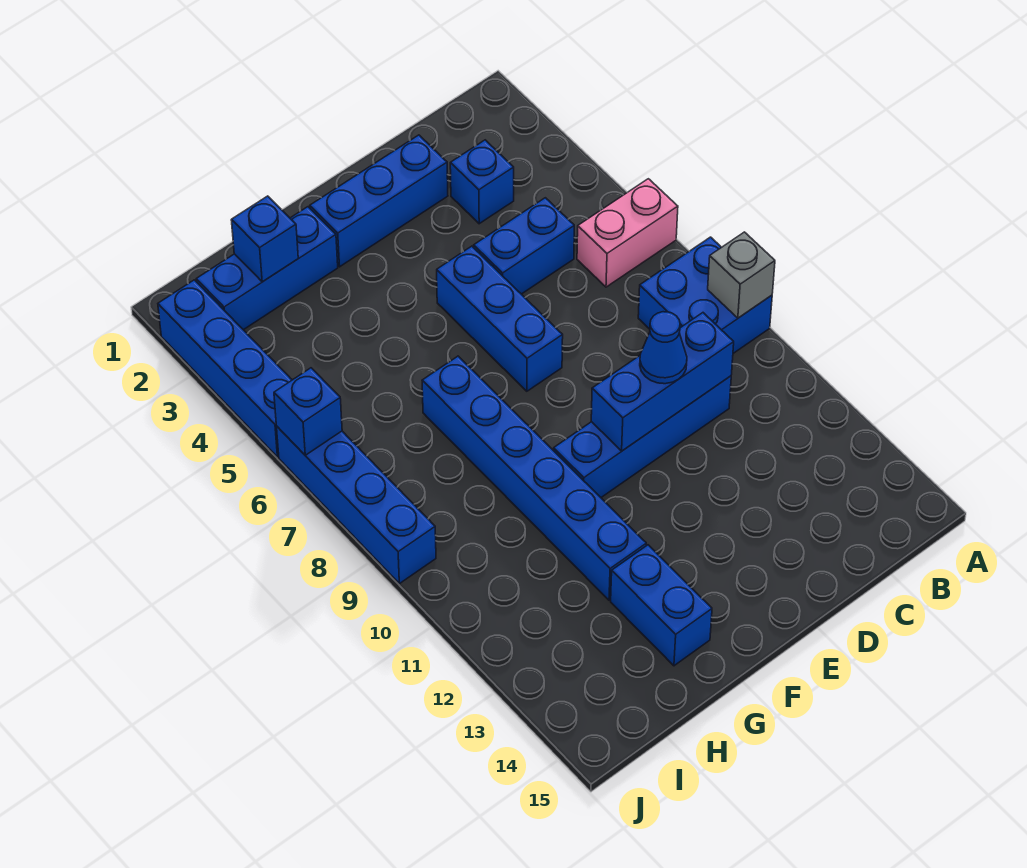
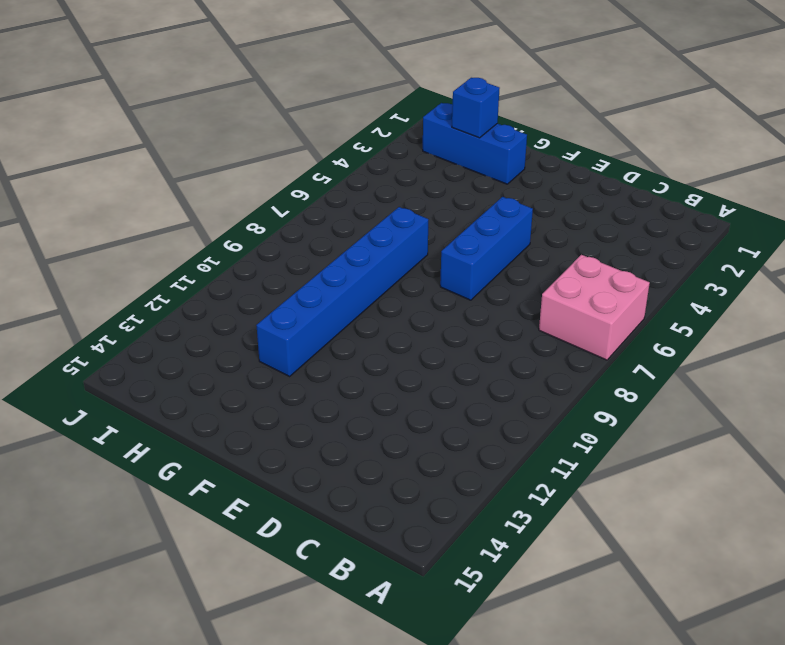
pink 2x2 brick [539,255,650,360] -> pink 1x2 brick [577,179,678,287]
none -> blue 2x2 brick [638,237,772,353]
none -> blue 1x1 brick [450,140,514,224]
none -> blue 1x2 brick [474,198,574,294]

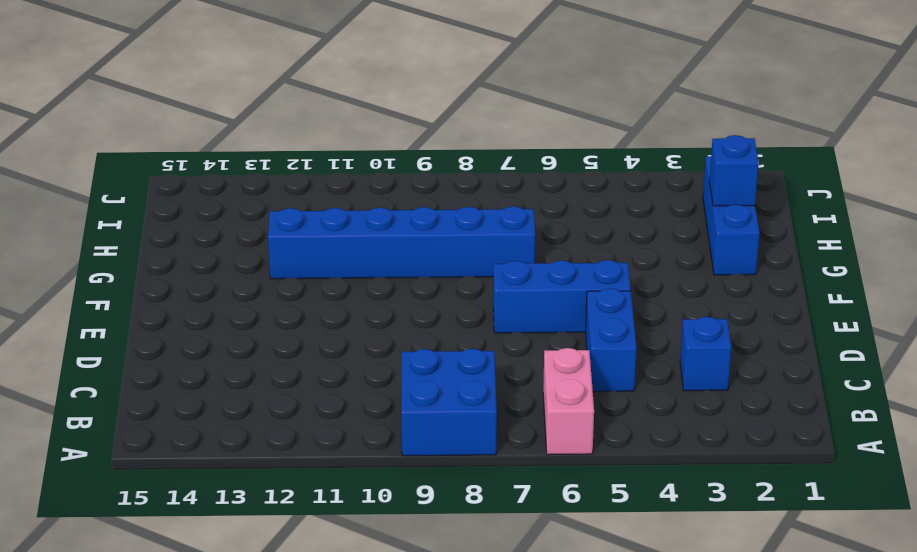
none -> blue 1x4 brick [554,376,731,497]
none -> blue 1x3 brick [310,135,448,267]
none -> blue 1x2 brick [611,545,712,666]

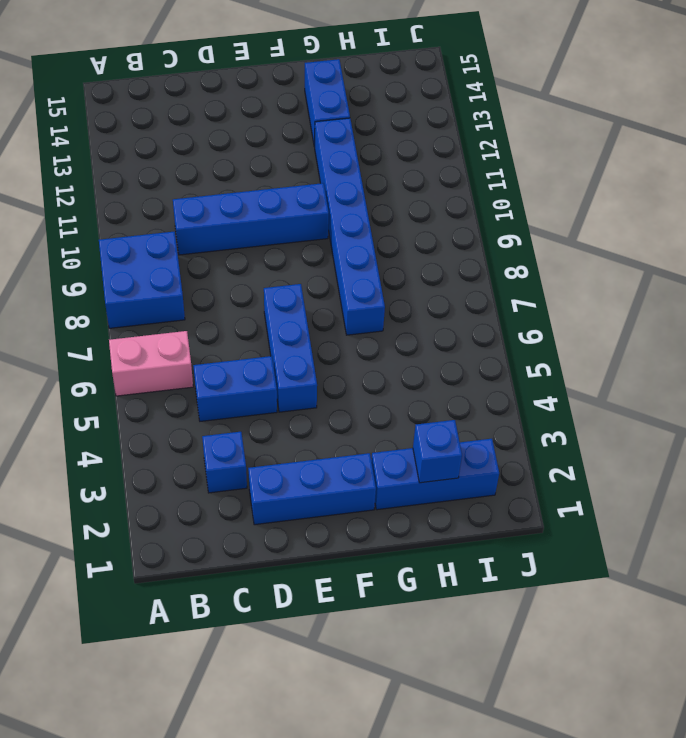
none -> blue 1x4 brick [158,280,292,457]
none -> blue 1x4 brick [277,427,436,584]
none -> grey 1x1 brick [708,232,775,318]

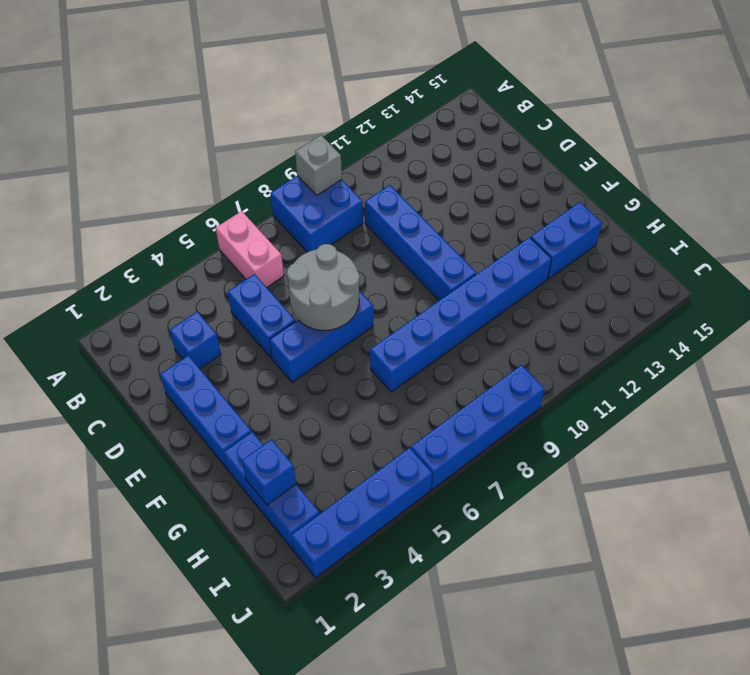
grey 2x2 round brick [287,244,360,330] -> none
none -> blue 1x3 brick [591,313,734,451]
none -> blue 1x1 brick [274,368,342,455]
none -> blue 1x1 cone [640,312,687,384]

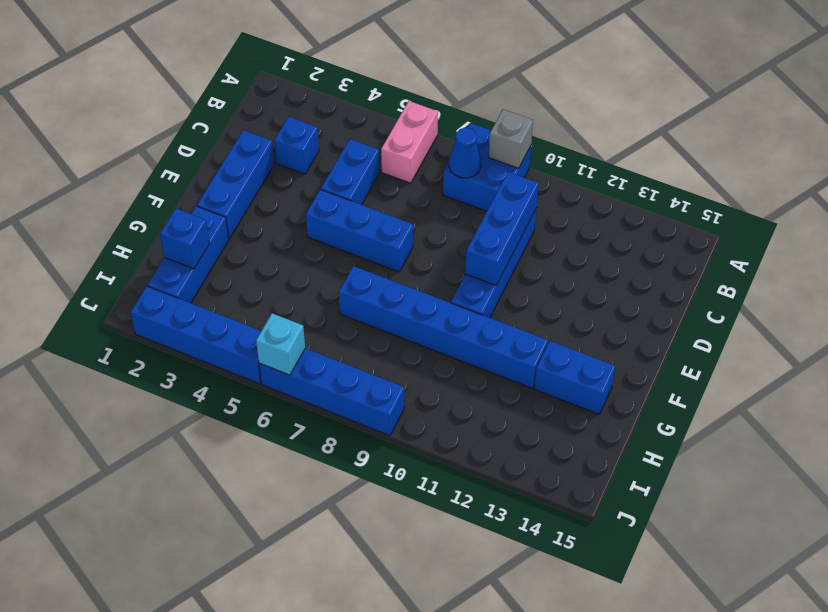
blue 1x1 cone [449,128,481,178] -> blue 1x1 cone moved to [640,312,687,384]
cyan 1x1 brick [256,313,305,375] -> blue 1x1 brick [274,368,342,455]

